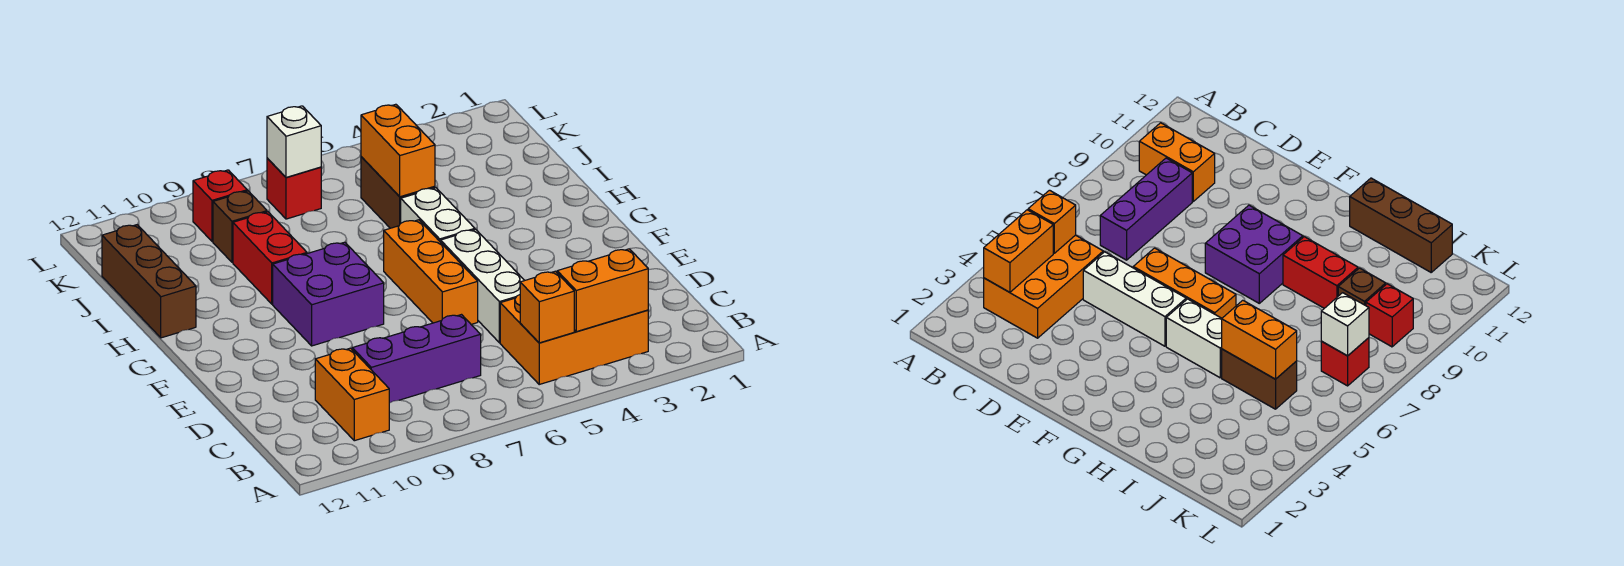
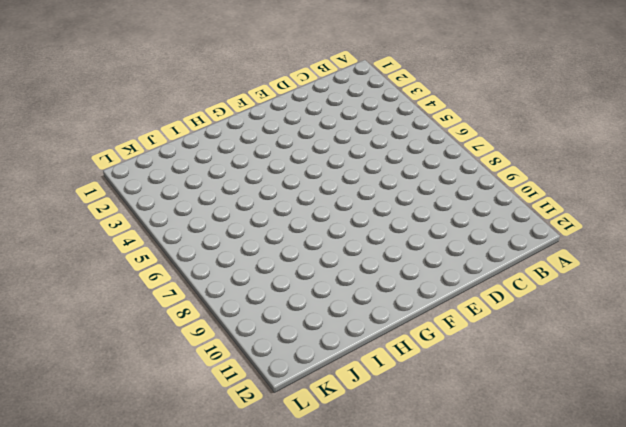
none -> orange 2x3 brick [500,295,648,384]
none -> orange 1x2 brick [315,348,389,441]
none -> purple 1x3 brick [352,315,481,403]

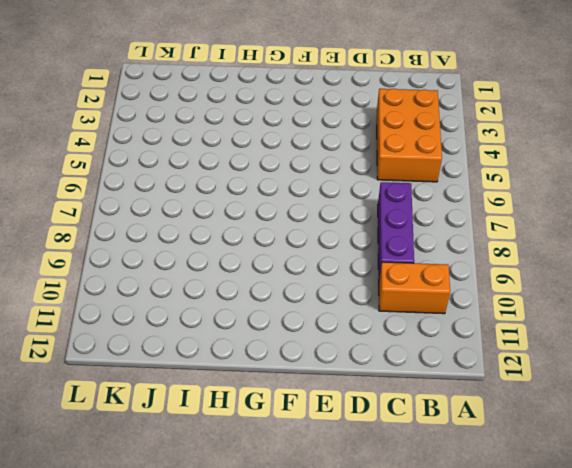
none -> white 1x3 brick [441,229,525,343]
none -> orange 1x3 brick [384,220,478,324]
none -> purple 2x2 brick [273,242,384,346]

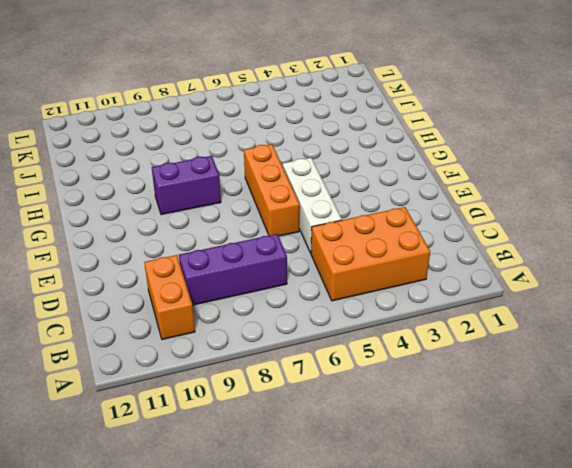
purple 1x2 brick [152,156,221,215] -> purple 2x2 brick [273,242,384,346]
none -> white 1x2 brick [401,188,475,242]
none -> red 1x2 brick [233,212,307,304]
none -> brown 1x3 brick [102,225,196,338]

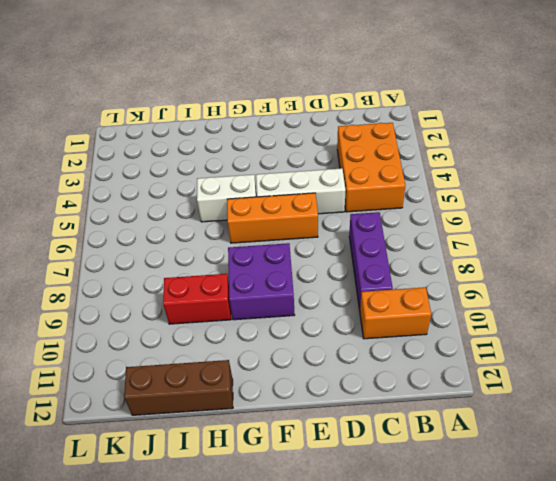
none -> brown 1x2 brick [361,157,435,228]
none -> brown 1x1 brick [213,191,267,262]
none -> red 1x1 brick [267,158,321,219]

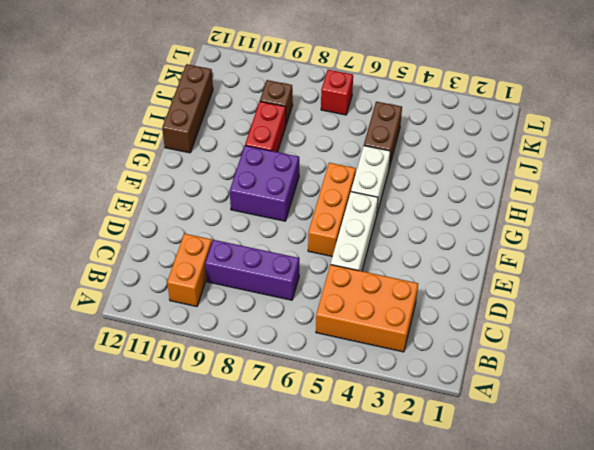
none -> red 1x1 brick [193,170,247,242]
none -> orange 1x2 brick [557,249,648,332]
none -> orange 1x1 brick [520,271,574,343]

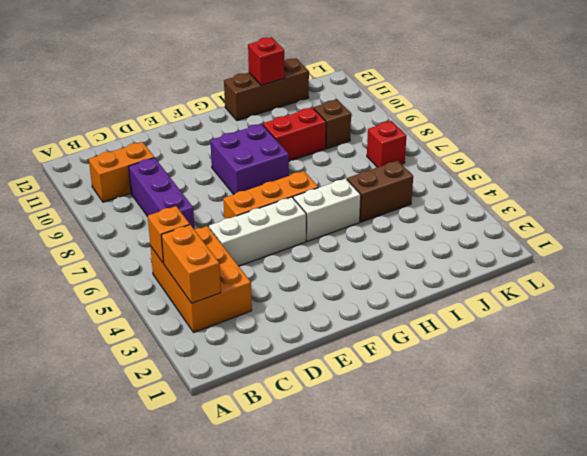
red 1x1 brick [248,37,285,85] -> red 1x1 brick moved to [193,170,247,242]
none -> orange 1x2 brick [361,104,435,197]
none -> white 1x1 brick [267,106,321,177]

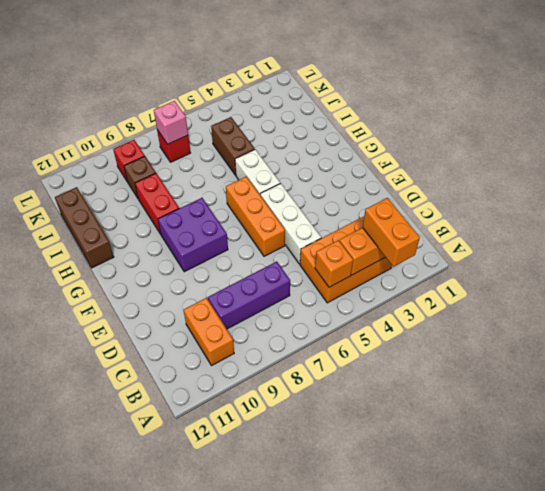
orange 1x2 brick [363,198,420,267] -> orange 1x2 brick moved to [361,104,435,197]
pink 1x1 brick [154,101,188,144] -> white 1x1 brick [267,106,321,177]

